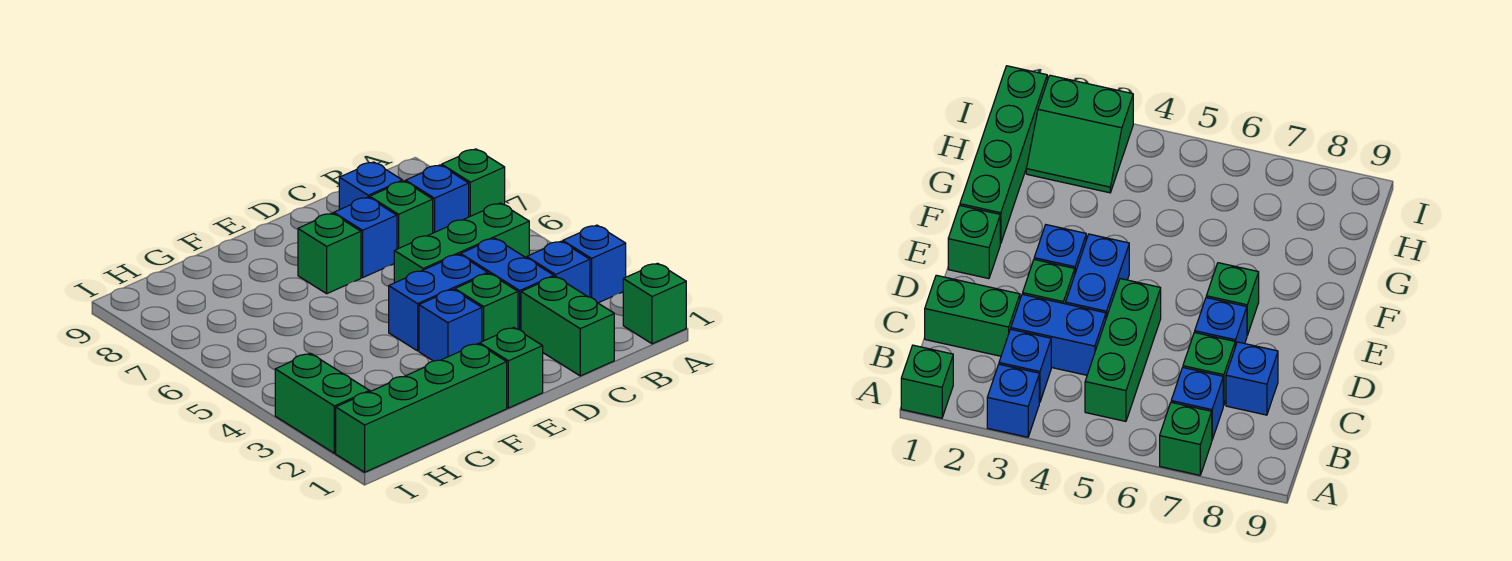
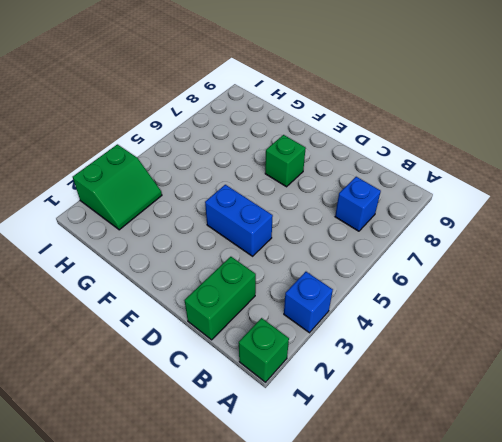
none -> green 1x1 brick [442,149,505,217]
none -> blue 1x1 brick [527,241,590,297]
none -> green 1x3 brick [394,203,529,283]

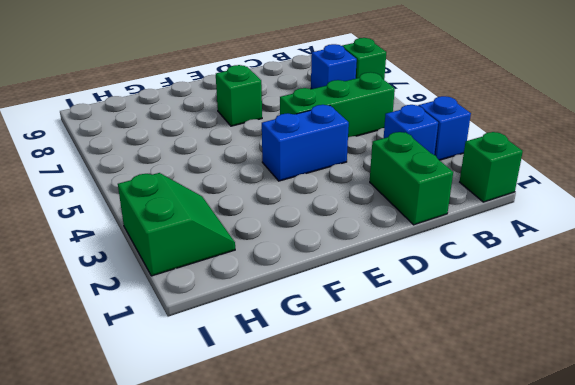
none -> blue 1x2 brick [461,238,554,330]
none -> green 1x1 brick [370,181,433,249]
none -> blue 1x1 brick [339,162,402,210]

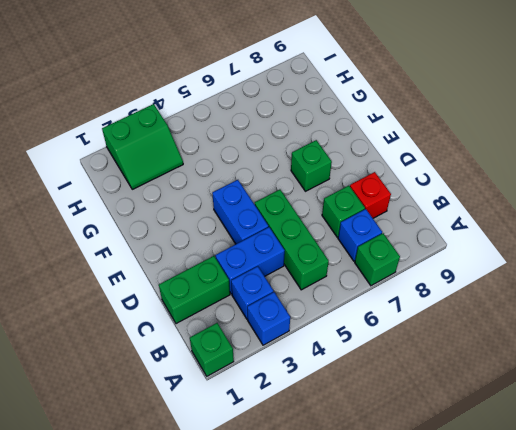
red 1x1 brick [350,172,391,218] -> blue 1x1 brick [339,162,402,210]
none -> green 1x1 brick [455,273,518,341]
none -> blue 1x1 brick [334,197,397,278]
none -> green 1x1 brick [480,328,543,408]

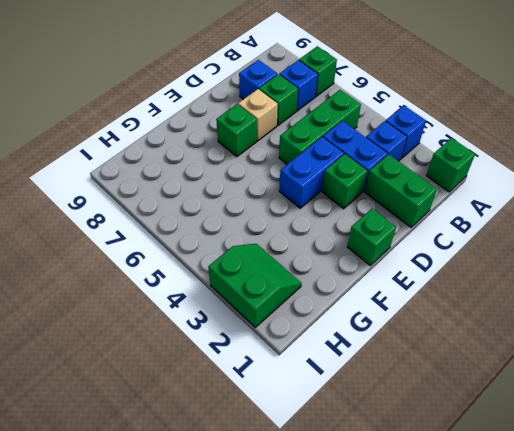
tan 1x1 brick [238,89,278,141] -> blue 1x1 brick [334,197,397,278]
none -> blue 1x1 brick [419,290,482,361]
none -> green 1x4 brick [336,344,507,472]

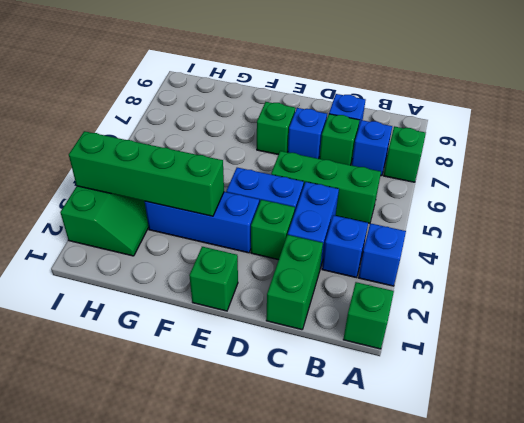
blue 1x3 brick [145,192,259,253] -> blue 1x1 brick [419,290,482,361]
green 1x4 brick [69,131,224,216] -> green 1x4 brick moved to [336,344,507,472]

